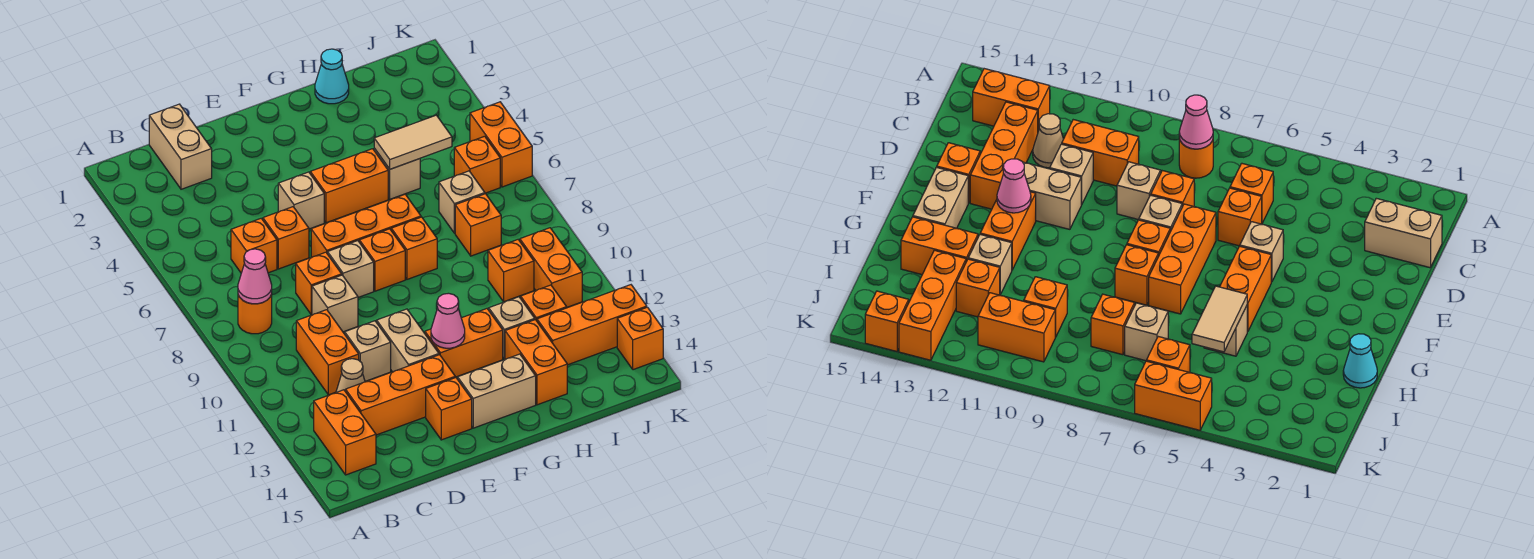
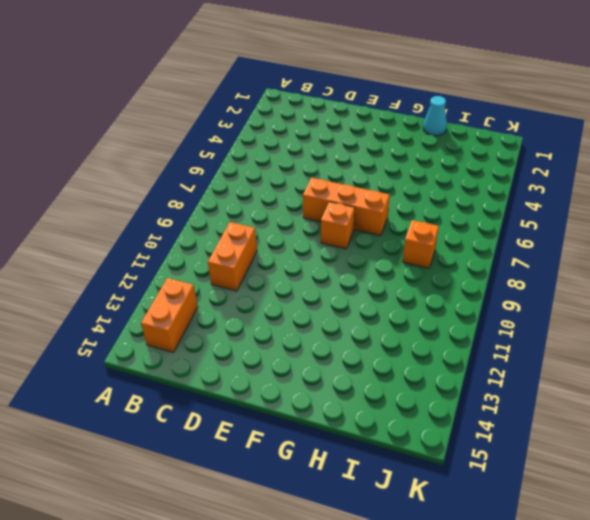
none -> orange 1x1 round brick [238,294,272,334]
none -> tan 1x2 brick [149,104,212,189]
none -> orange 1x1 brick [231,218,277,273]
none -> tan 1x1 cone [336,359,365,392]

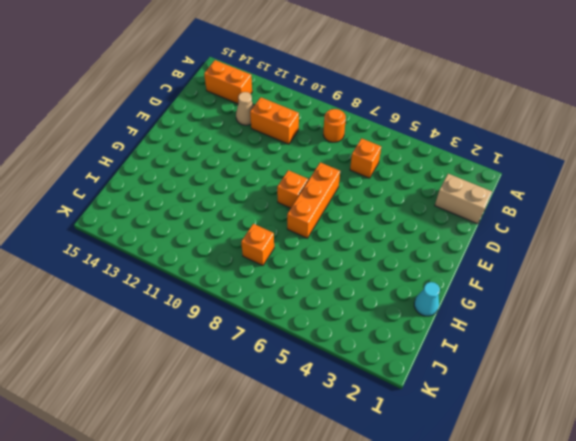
none -> orange 1x3 brick [346,355,455,435]
none -> orange 1x1 brick [263,207,309,269]
none -> orange 1x1 brick [296,252,342,315]
none -> tan 1x1 brick [312,275,358,332]

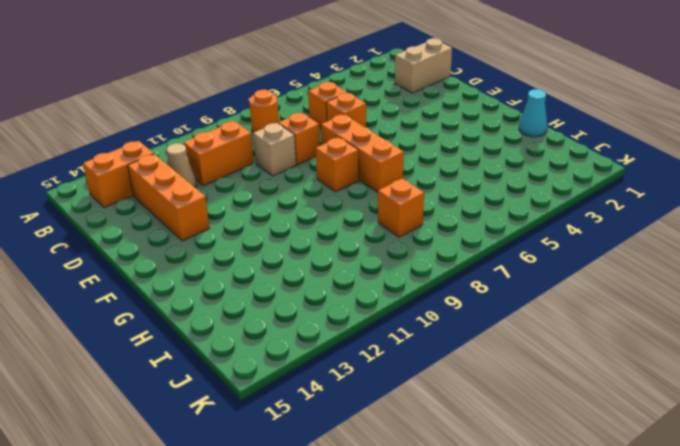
none -> tan 1x1 brick [344,321,391,381]
none -> tan 1x1 brick [278,172,324,229]
none -> tan 1x1 brick [328,241,374,297]
none -> tan 1x2 brick [377,309,439,372]

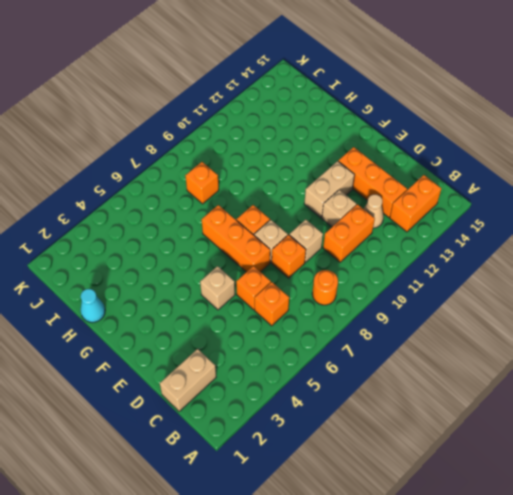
none -> orange 1x1 brick [426,378,472,440]
none -> orange 1x2 brick [310,149,388,223]
none -> orange 1x2 brick [425,309,503,377]
none -> tan 1x2 brick [458,354,536,428]

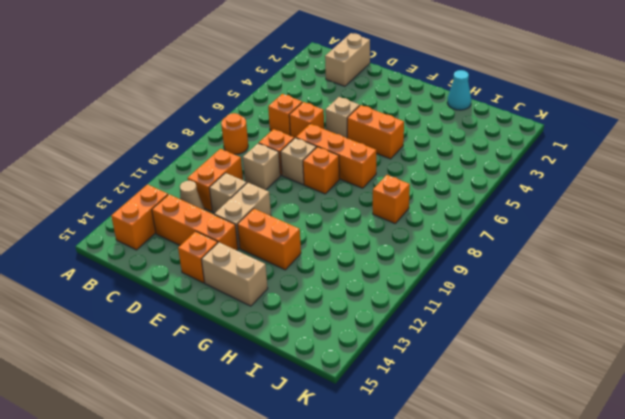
none -> orange 1x1 brick [391,217,437,279]
none -> tan 1x1 brick [374,149,420,199]
none -> tan 1x1 brick [488,297,535,359]
none -> orange 1x2 brick [505,320,567,405]

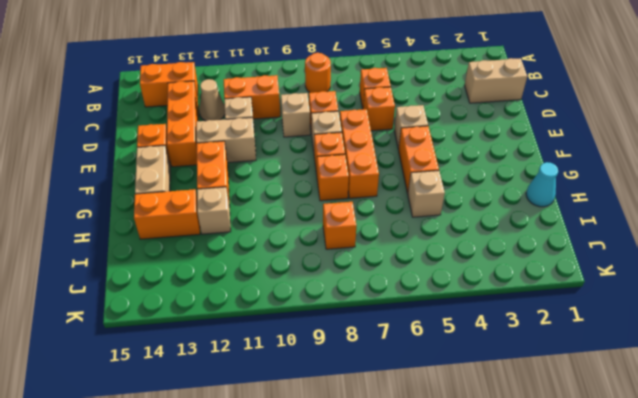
none -> tan 1x1 brick [439,171,485,233]
none -> orange 1x1 brick [488,240,534,302]
none -> orange 1x1 brick [521,285,567,321]
none -> orange 1x3 brick [537,285,647,365]

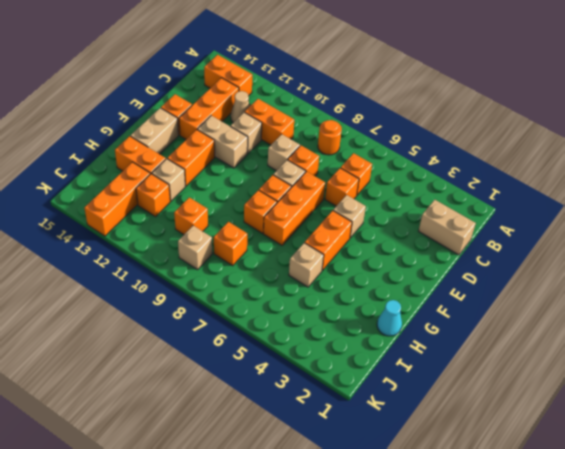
tan 1x1 brick [178,226,212,270] -> tan 1x1 brick moved to [439,171,485,233]
none -> orange 1x1 brick [454,136,500,193]
none -> orange 1x2 brick [520,228,582,307]
none -> orange 1x2 brick [470,102,532,187]
none -> orange 1x1 brick [617,307,663,370]

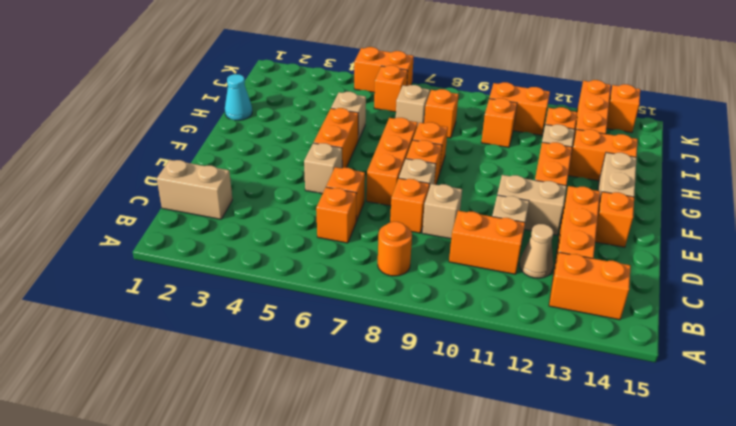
none -> pink 1x1 cone [238,249,272,304]
none -> pink 1x1 cone [431,293,465,348]
none -> tan 1x2 tile [374,115,452,169]

